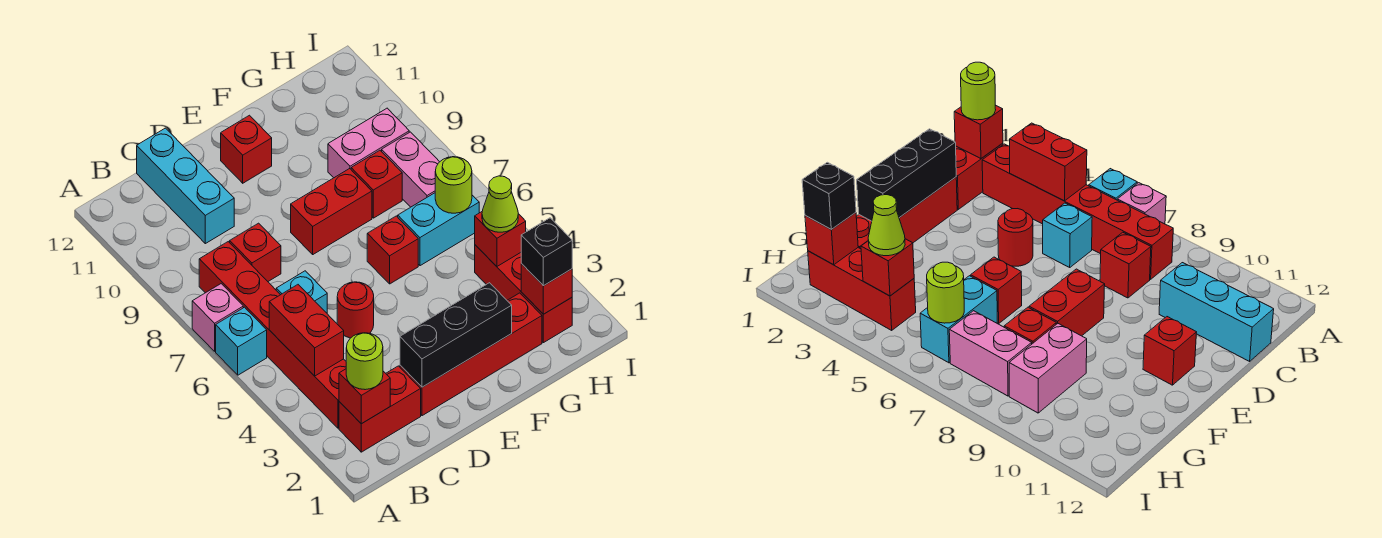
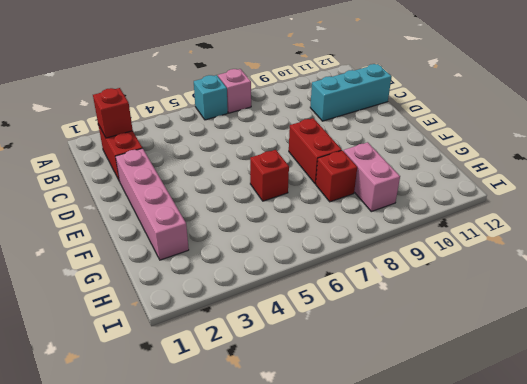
pink 1x4 brick [115,148,189,260] -> red 1x4 brick [400,293,542,416]
none -> red 1x6 brick [199,242,346,428]
none -> cyan 1x1 brick [276,271,327,313]
none -> red 1x1 brick [230,223,281,281]

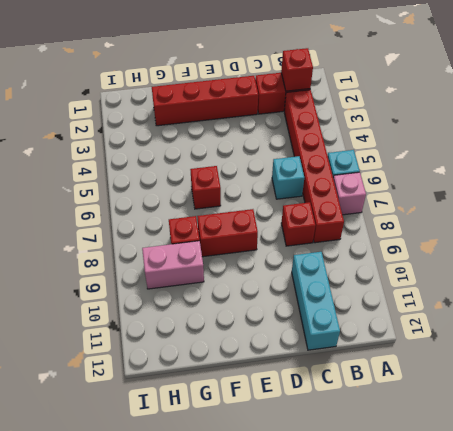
none -> red 1x1 round brick [337,282,374,338]
none -> red 1x1 brick [221,115,272,183]
none -> cyan 1x2 brick [398,193,479,266]

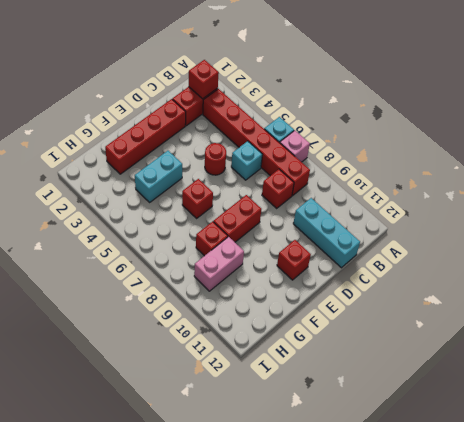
cyan 1x2 brick [135,151,182,202] -> cyan 1x2 brick moved to [398,193,479,266]
none -> red 1x3 brick [475,245,572,343]
none -> pink 1x2 brick [382,132,439,207]
none -> red 1x2 brick [269,285,344,376]

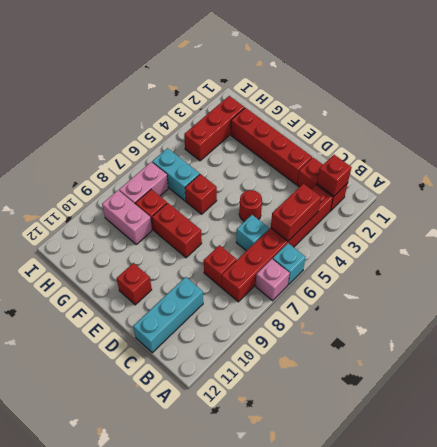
none -> black 1x3 brick [400,283,512,387]
none -> red 1x1 brick [521,264,572,314]
none -> red 1x1 brick [475,212,526,266]

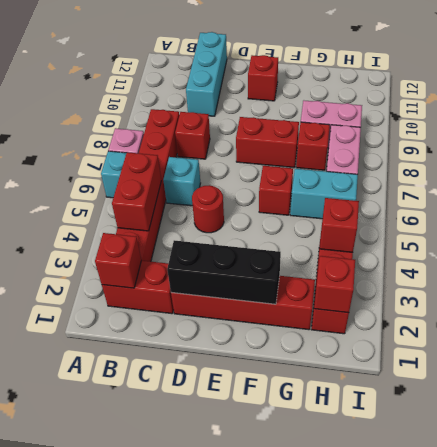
none -> lime 1x1 round brick [435,157,472,213]
none -> lime 1x1 round brick [346,333,383,390]
none -> black 1x1 brick [521,218,572,286]

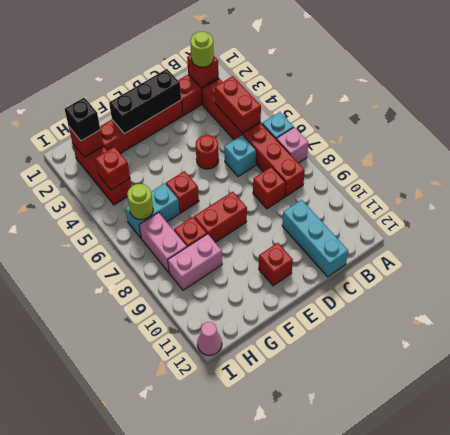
pink 1x1 cone [197,322,222,356] -> none
none -> lime 1x1 cone [482,176,518,232]

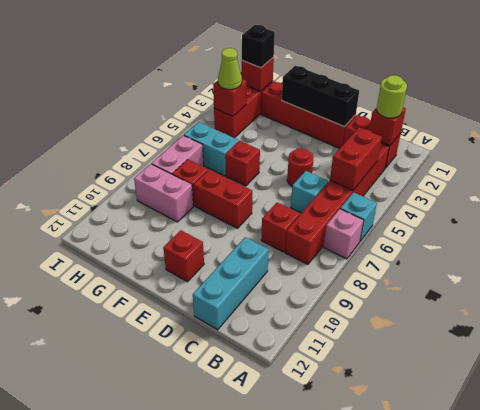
none -> lime 1x1 round brick [435,157,472,213]

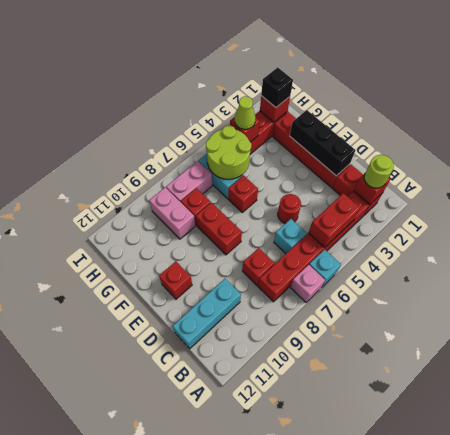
lime 2x2 round brick [206,125,251,179] -> lime 1x1 round brick [435,157,472,213]

